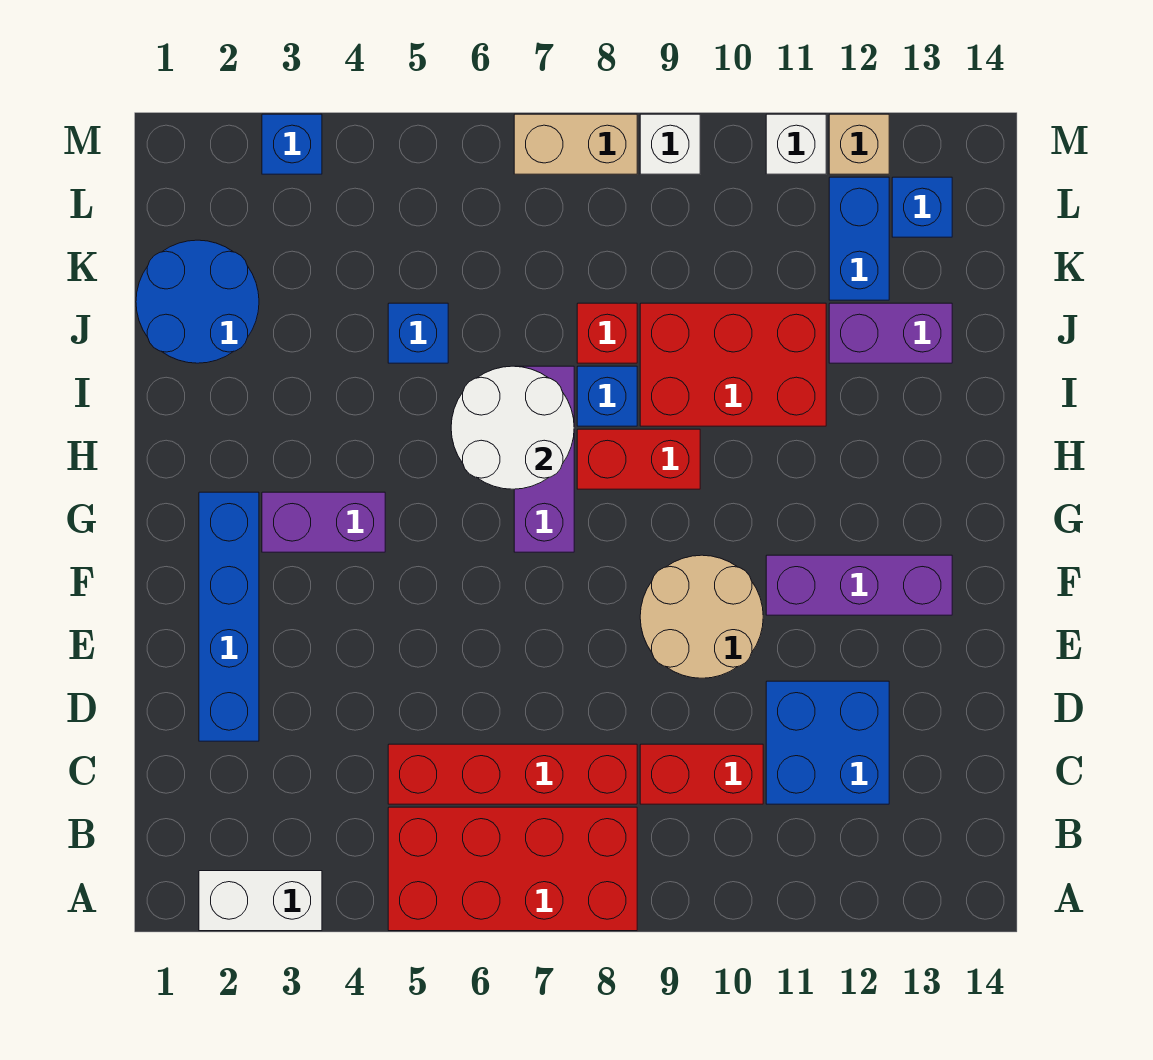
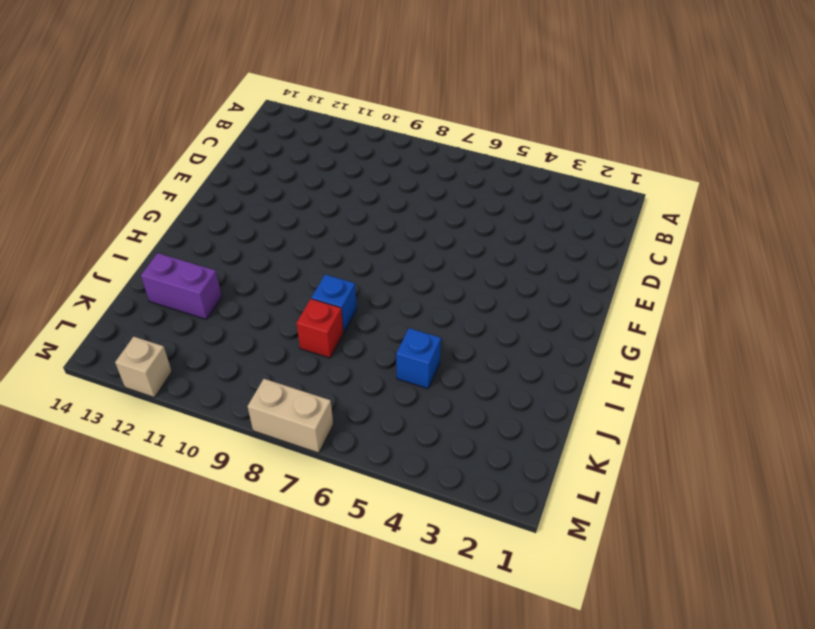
none -> white 1x2 brick [199,871,322,931]
none -> red 2x4 brick [388,807,637,931]
none -> red 1x4 brick [388,744,637,804]

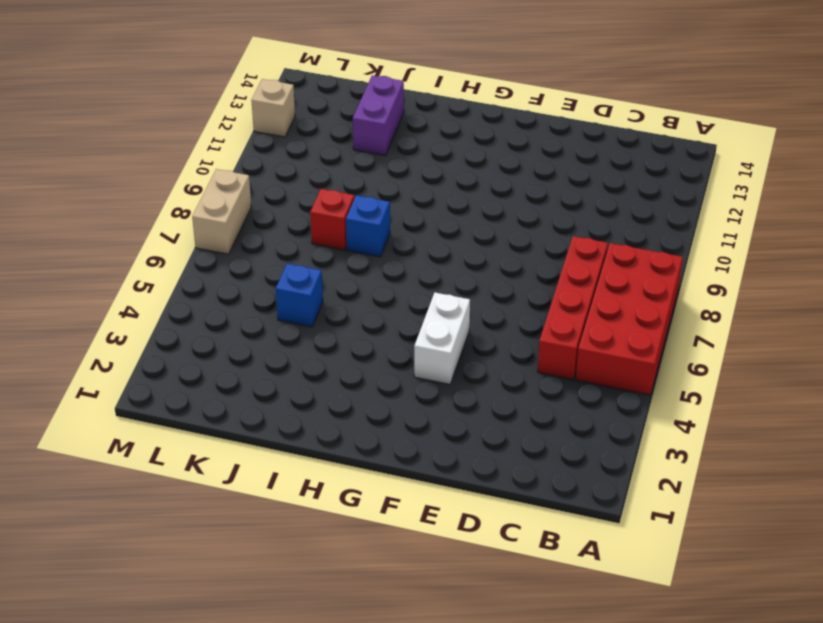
white 1x2 brick [414,293,470,384] -> white 1x2 brick moved to [199,871,322,931]
none -> red 1x2 brick [640,744,763,804]
none -> blue 2x2 brick [766,681,889,804]
none -> blue 1x4 brick [199,492,259,741]

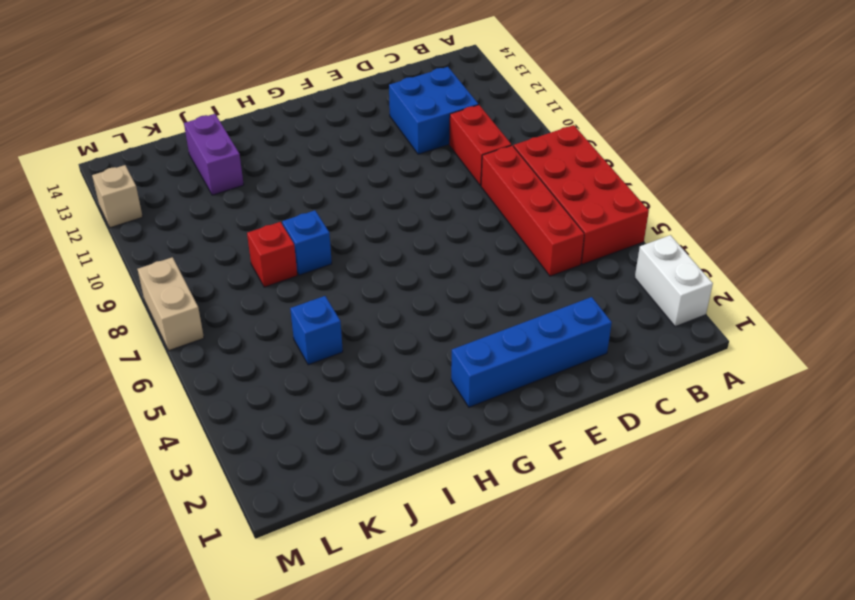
none -> tan 2x2 round brick [640,555,763,678]
none -> purple 1x3 brick [766,555,952,615]
none -> purple 1x2 brick [262,492,385,552]

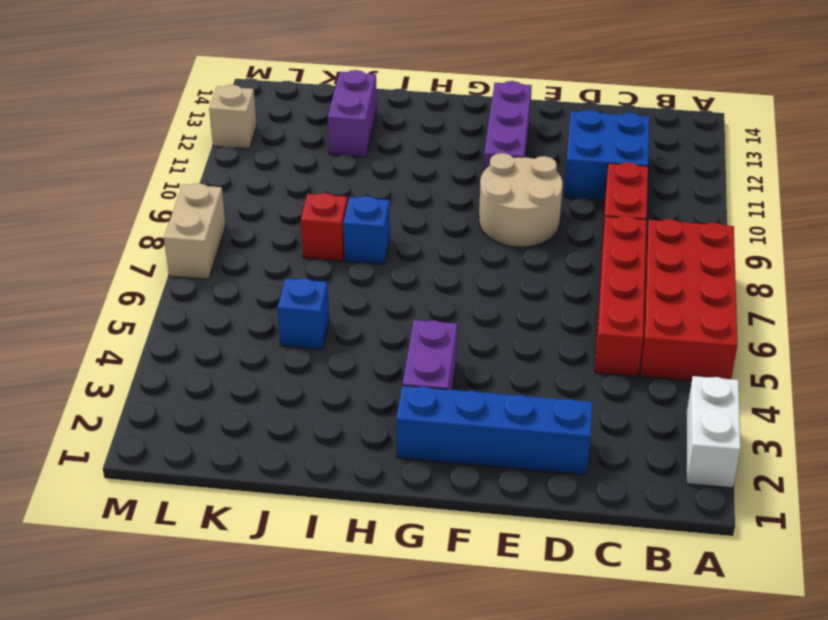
none -> purple 1x3 brick [514,366,574,552]
none -> red 1x2 brick [577,429,700,489]
none -> red 2x3 brick [640,303,826,426]

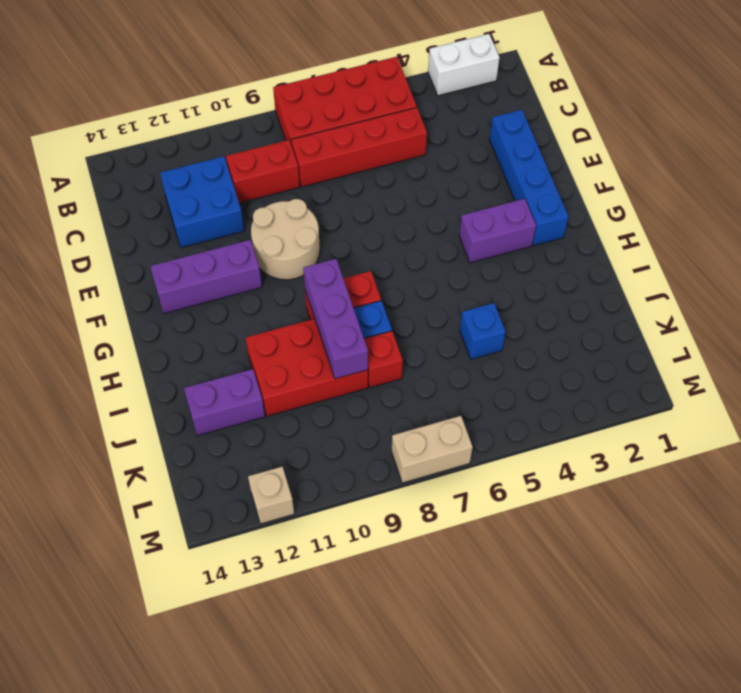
purple 1x3 brick [303,259,368,379] -> purple 1x3 brick moved to [514,366,574,552]
none -> blue 2x2 round brick [136,240,259,363]
none -> blue 1x2 brick [829,177,889,300]
none -> blue 1x1 brick [892,177,952,237]

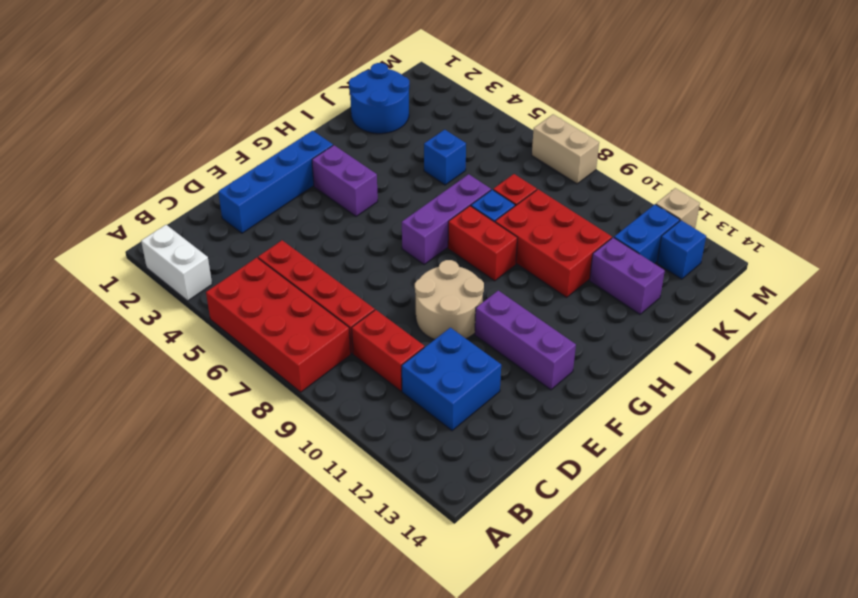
none -> blue 1x1 brick [262,114,322,174]
none -> white 1x1 brick [640,114,700,174]
none -> white 1x1 brick [766,114,826,174]

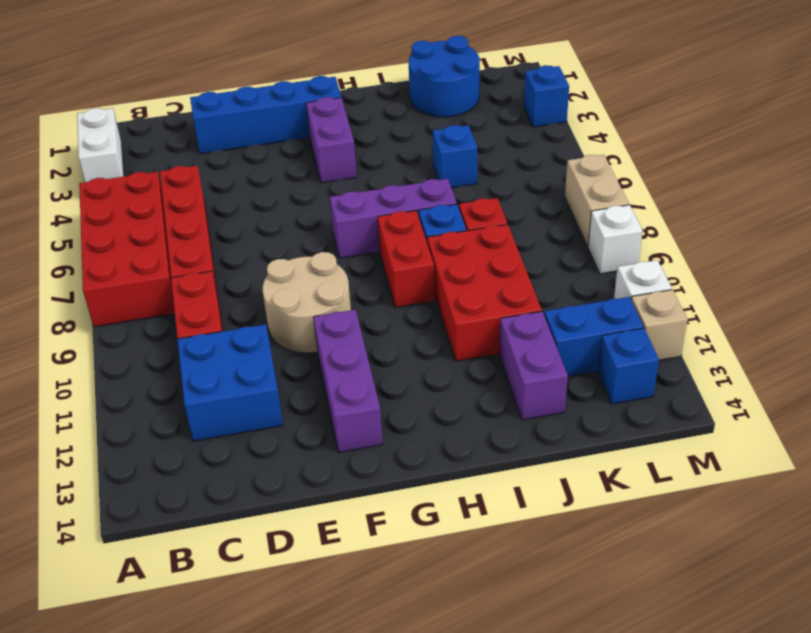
none -> white 2x2 round brick [451,366,574,489]

